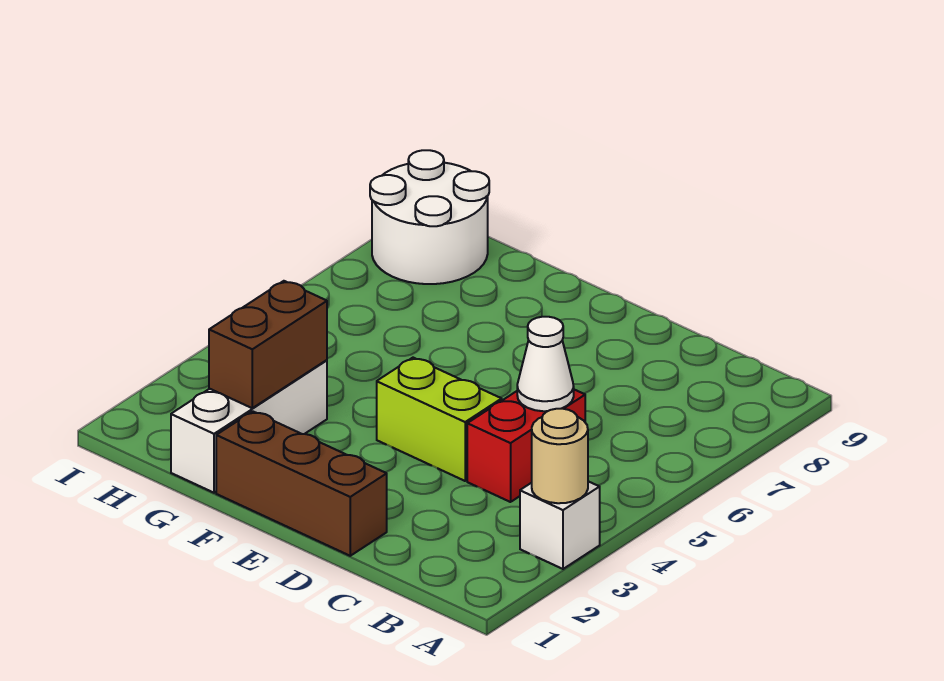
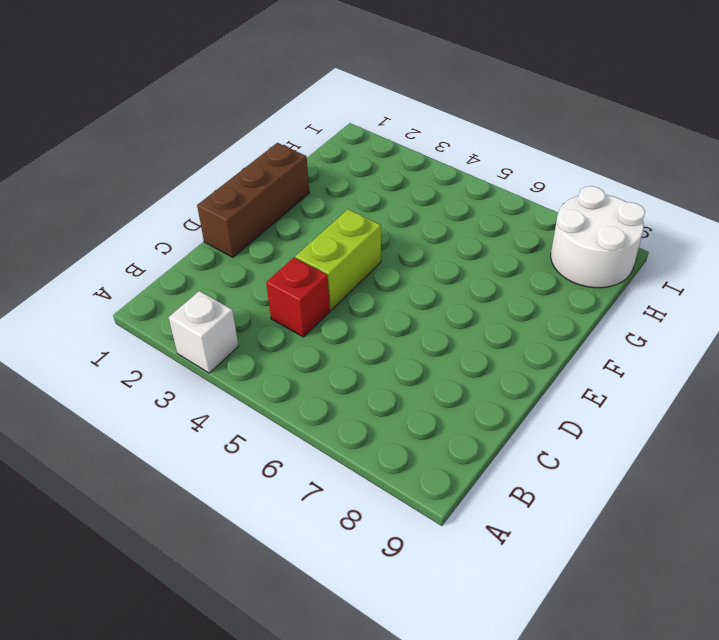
red 1x1 brick [266,258,330,337] -> red 1x2 brick [467,390,585,502]
none -> white 1x3 brick [171,360,327,493]
none -> tan 1x1 round brick [532,409,588,503]

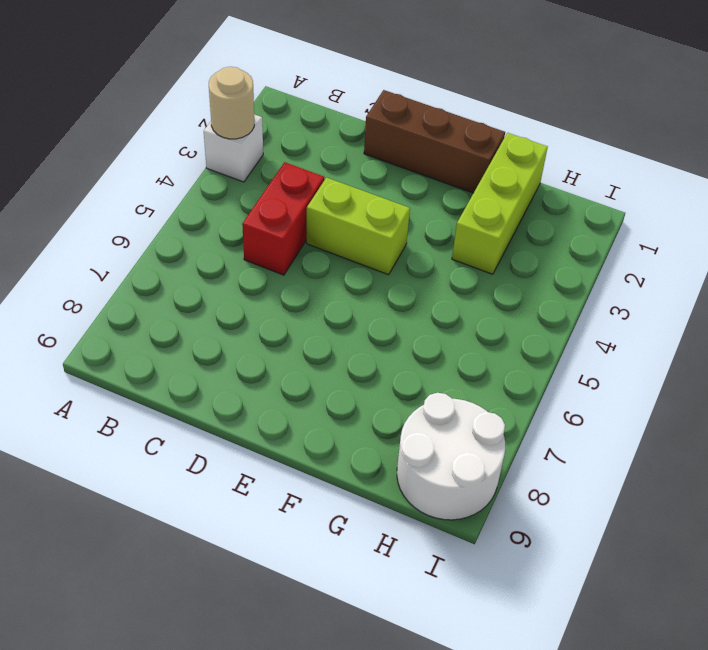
lime 1x3 brick [452,133,548,274] -> white 1x3 brick [171,360,327,493]
none -> white 1x1 cone [517,317,574,411]
none -> brown 1x2 brick [209,281,327,408]

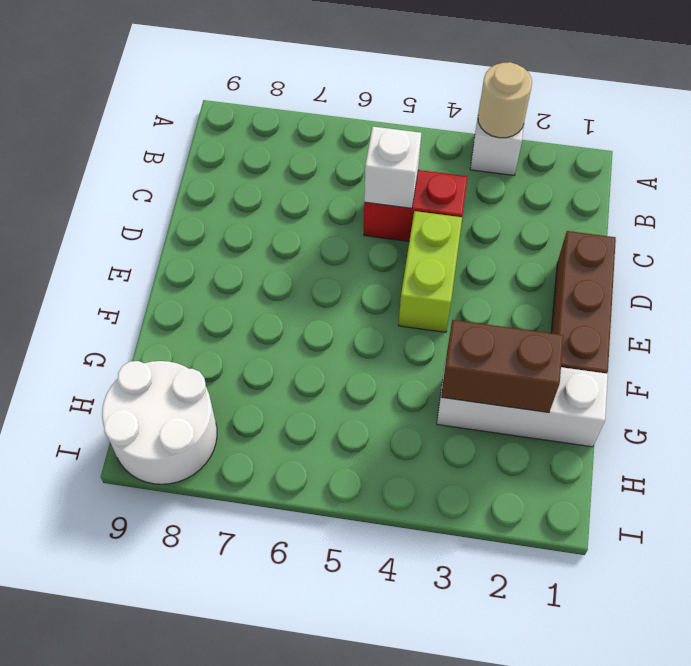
white 1x1 brick [364,127,421,208] -> white 1x1 cone [517,317,574,411]

